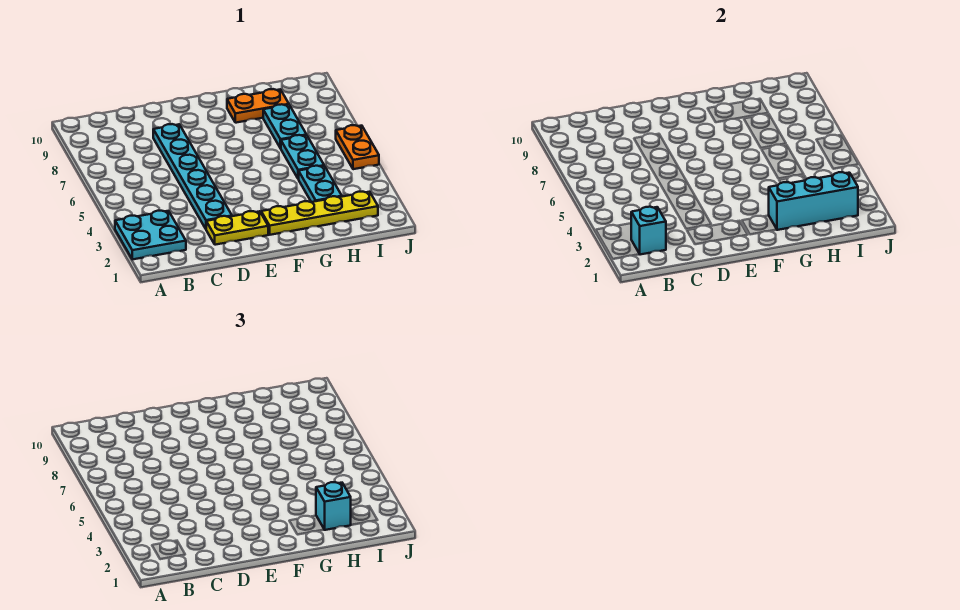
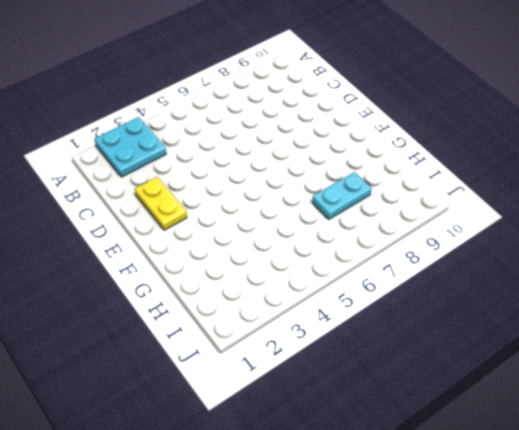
none -> cyan 1x6 plate [153,124,232,229]
none -> yellow 1x4 plate [261,192,378,235]
none -> orange 1x2 plate [227,89,289,123]

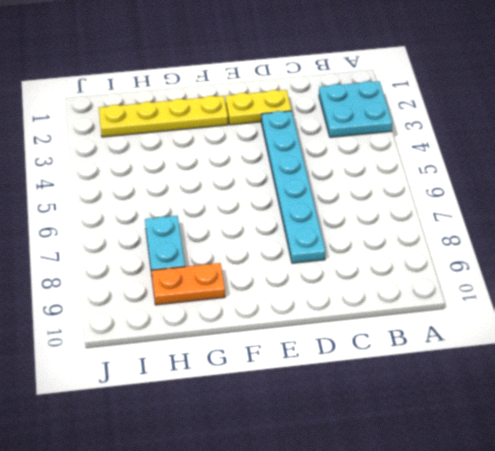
none -> cyan 1x2 plate [299,166,342,202]
none -> cyan 1x2 plate [281,135,324,179]
none -> orange 1x2 plate [336,125,379,169]

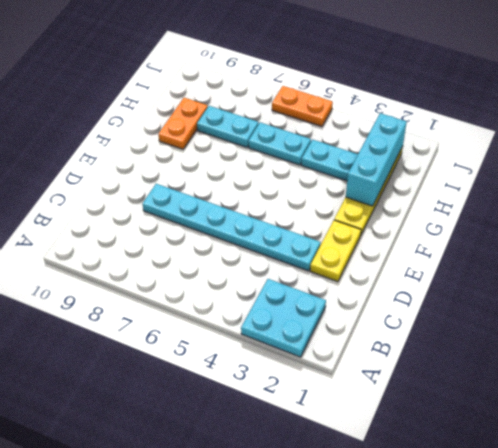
none -> cyan 1x1 brick [631,207,666,255]
none -> cyan 1x1 brick [316,482,351,530]

